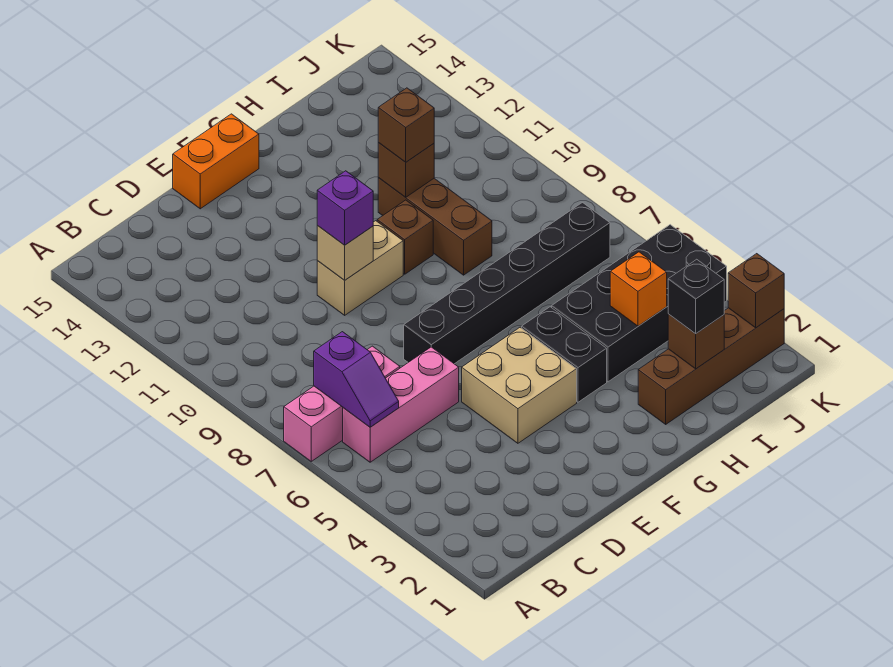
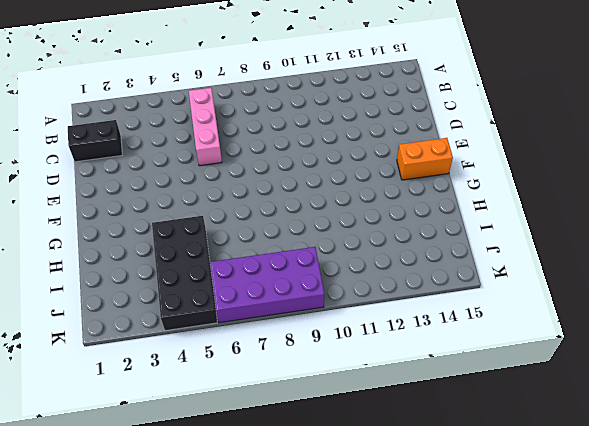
black 1x2 brick [68,120,122,162] -> black 1x2 brick moved to [522,307,607,402]
orange 1x2 brick [397,138,453,180] -> orange 1x2 brick turned to [173,114,259,209]
purple 2x4 brick [210,247,324,323] -> black 1x6 brick [404,203,610,364]
none -> pink 1x3 brick [284,346,400,461]
none -> tan 2x2 brick [462,327,577,443]
none -> tan 1x2 brick [317,221,403,315]

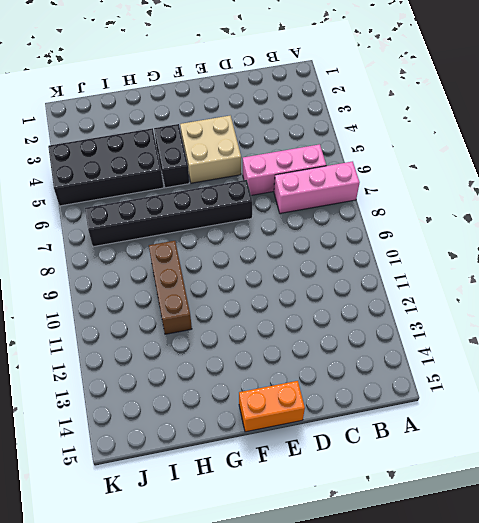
none -> tan 1x2 brick [317,221,403,315]
none -> brown 1x1 brick [377,200,433,274]
none -> brown 1x4 brick [638,308,784,424]

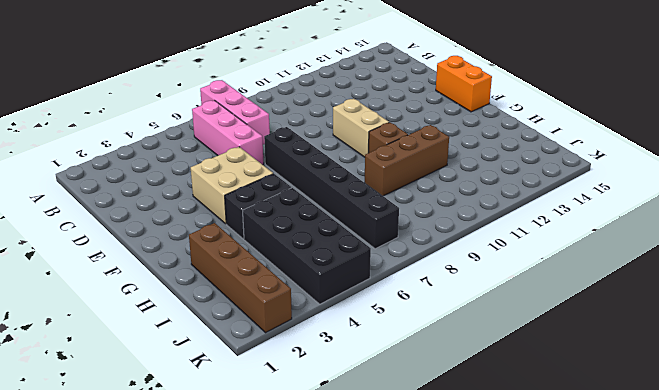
none -> purple 1x2 slope [314,332,399,427]
none -> tan 1x1 brick [317,226,373,280]
none -> brown 1x1 brick [378,143,434,197]

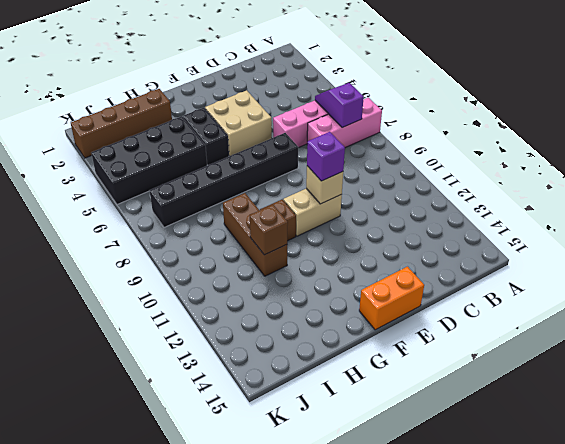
none -> brown 1x1 brick [668,314,724,369]
none -> orange 1x1 brick [610,252,667,326]
none -> brown 1x1 brick [728,254,784,328]

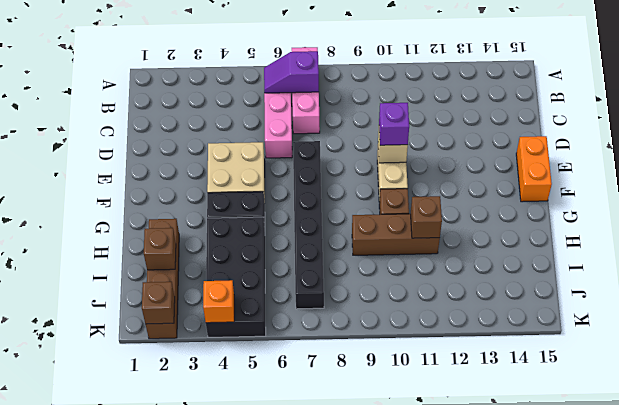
orange 1x1 brick [203,280,234,323] -> orange 1x1 brick moved to [610,252,667,326]
none -> brown 1x1 brick [378,88,434,162]
none -> black 1x1 brick [668,259,724,333]

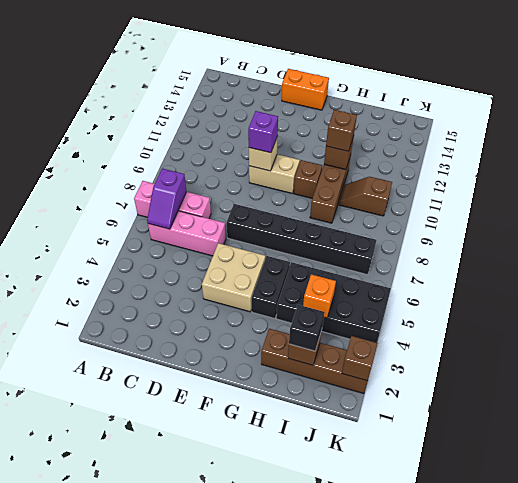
brown 1x2 slope [339,177,392,216] -> none

